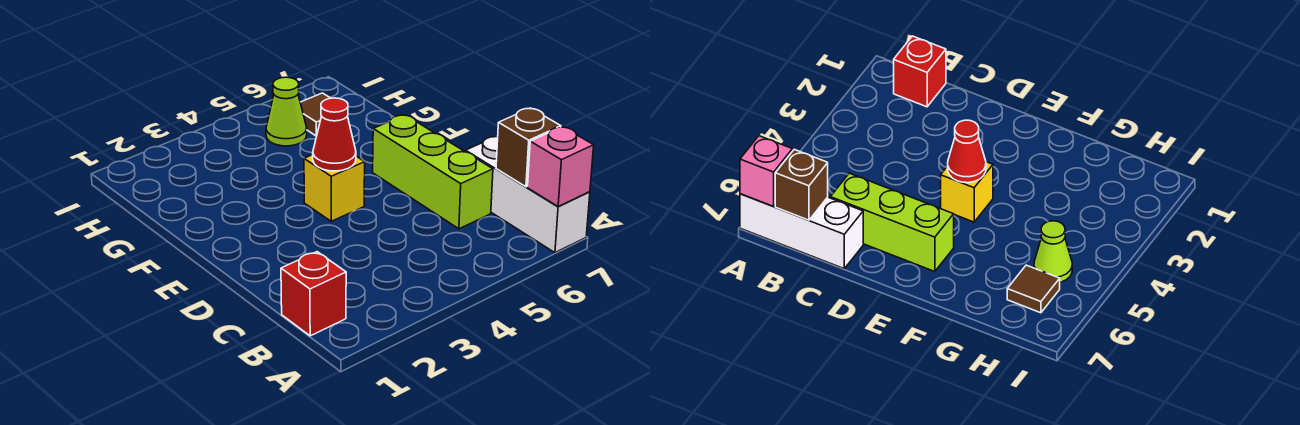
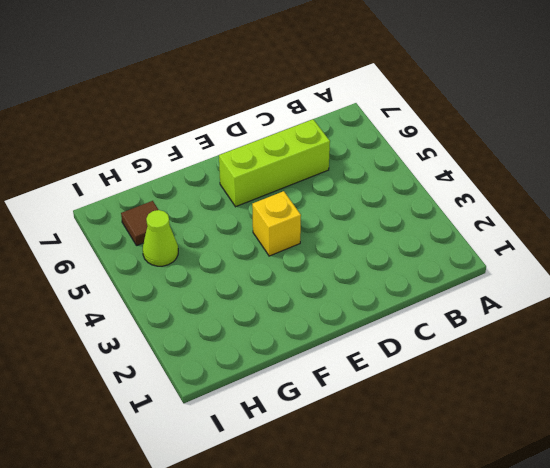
none -> white 1x3 brick [466,136,590,253]
none -> red 1x1 brick [281,252,346,336]

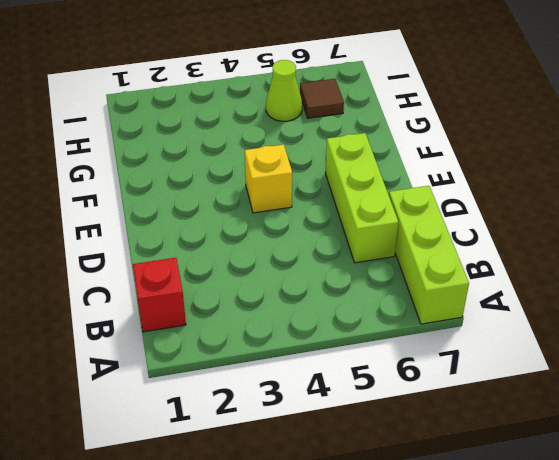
lime 1x3 brick [389,186,469,324] -> white 1x3 brick [466,136,590,253]
none -> pink 1x1 brick [528,127,594,206]
none -> brown 1x1 brick [496,108,561,187]

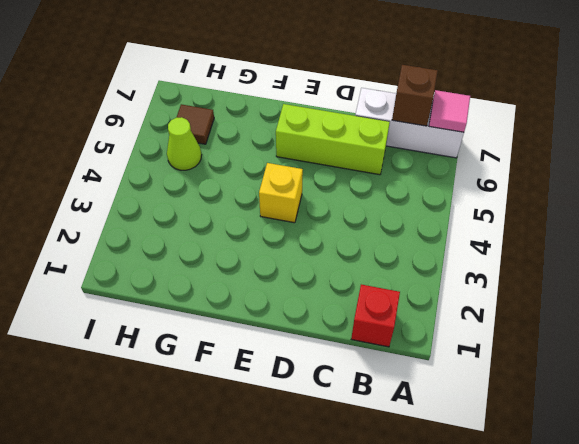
pink 1x1 tile [429,90,470,132] -> pink 1x1 brick [528,127,594,206]
none -> red 1x1 cone [313,98,356,171]

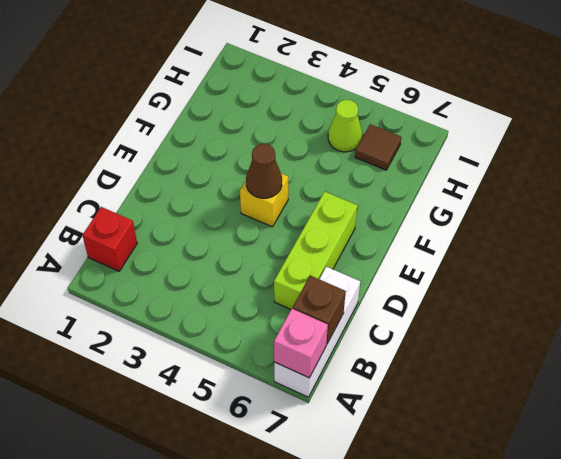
brown 1x1 cone [246,144,282,198] -> red 1x1 cone [313,98,356,171]

